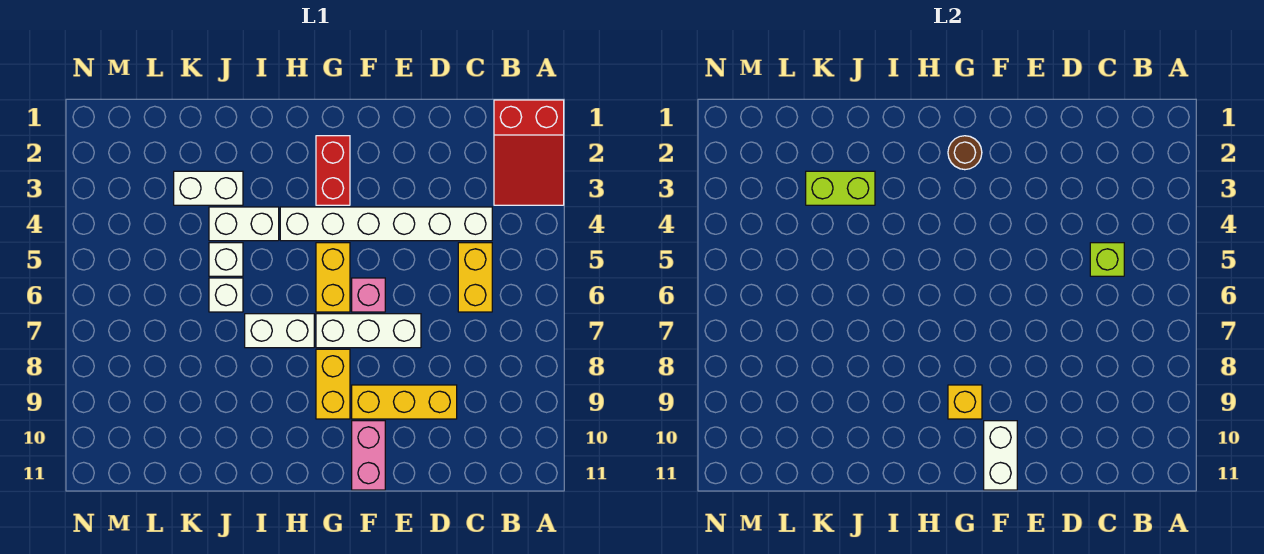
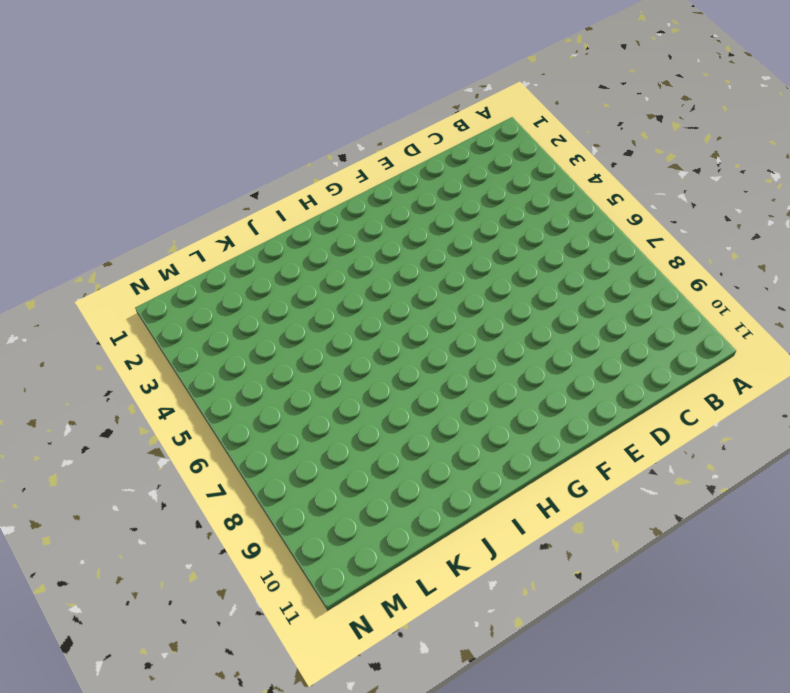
none -> red 2x3 slope [494,100,564,205]
none -> white 1x6 brick [280,207,492,241]
none -> yellow 1x2 brick [458,243,492,312]

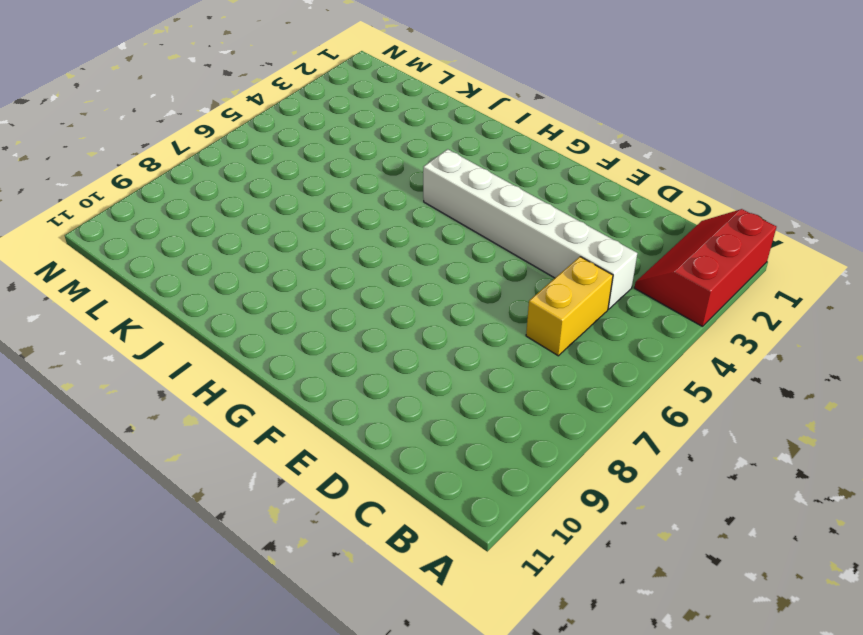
red 2x3 slope [635,209,776,327] -> red 2x3 slope turned to [494,100,564,205]
none -> yellow 1x3 brick [352,385,457,419]
none -> white 1x3 brick [316,314,421,348]
none -> pink 1x1 brick [352,278,385,312]

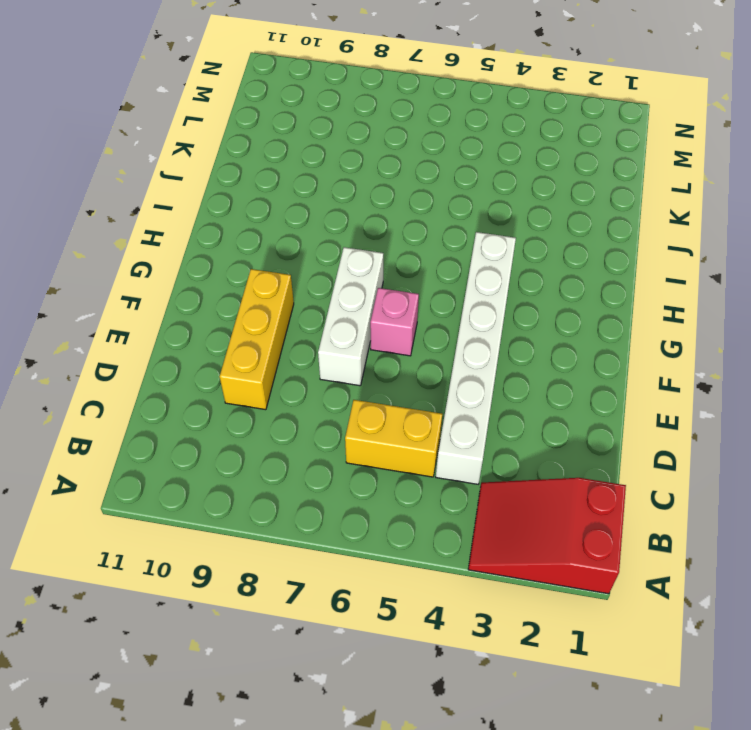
none -> pink 1x2 brick [352,421,385,490]
none -> red 1x2 brick [316,136,350,205]
none -> yellow 1x2 brick [316,243,350,312]

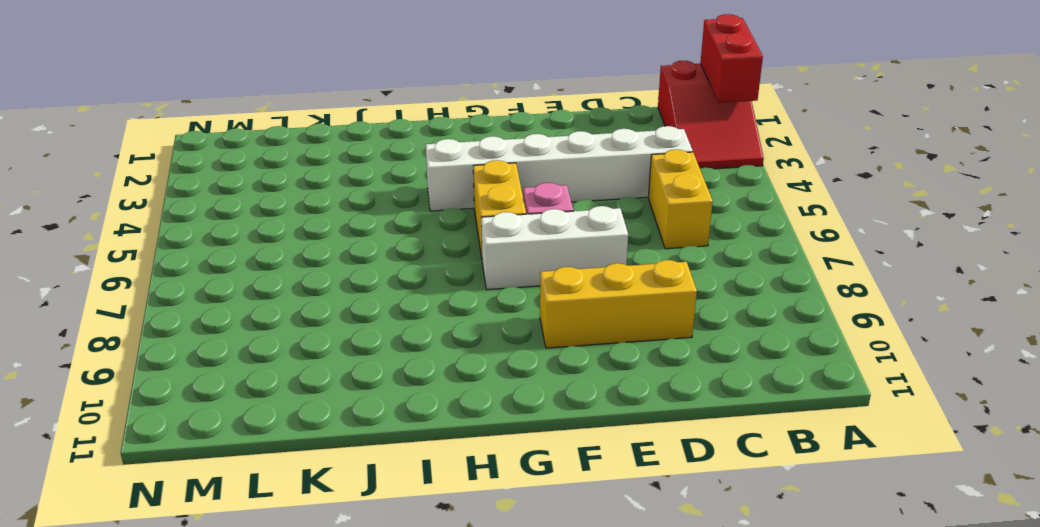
red 1x2 brick [700,14,763,103] -> red 1x2 brick moved to [316,136,350,205]
none -> pink 1x2 brick [352,421,385,490]
none -> yellow 1x2 brick [316,349,350,419]
none -> white 1x2 brick [245,314,314,348]

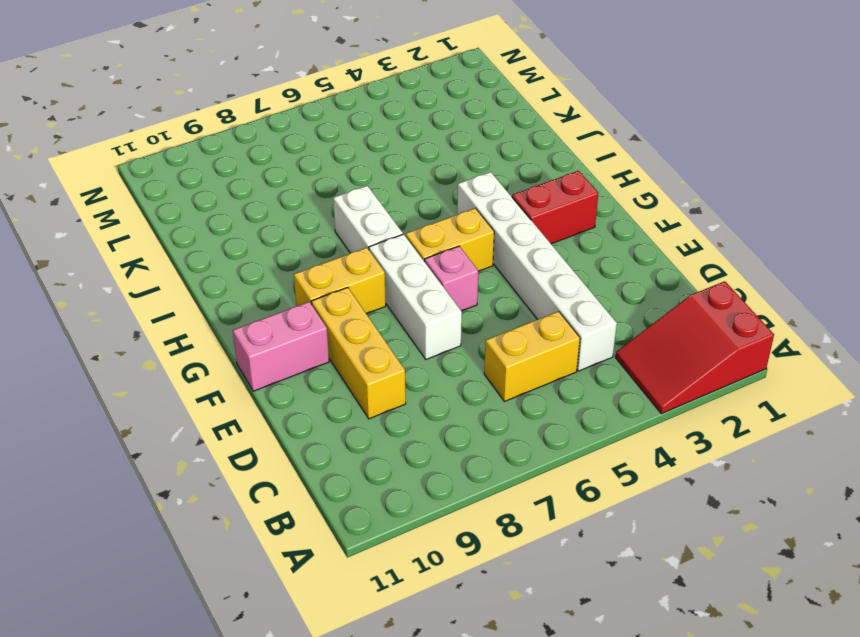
none -> white 1x2 brick [209,207,279,241]
none -> white 1x2 brick [174,171,243,205]
none -> white 1x1 brick [209,243,243,276]

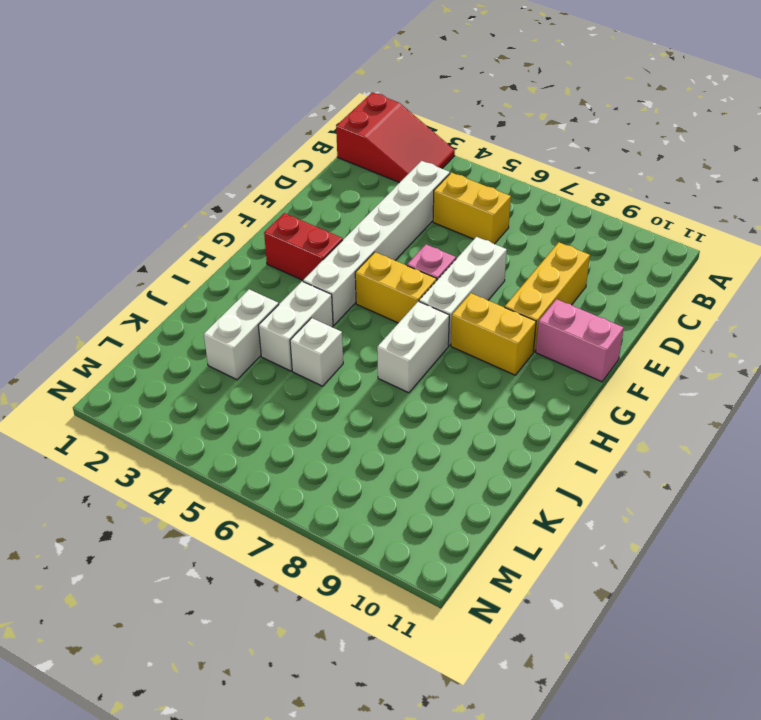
none -> white 1x1 brick [209,278,243,312]
none -> lime 1x1 brick [1090,243,1124,276]
none -> white 1x2 brick [984,421,1017,490]

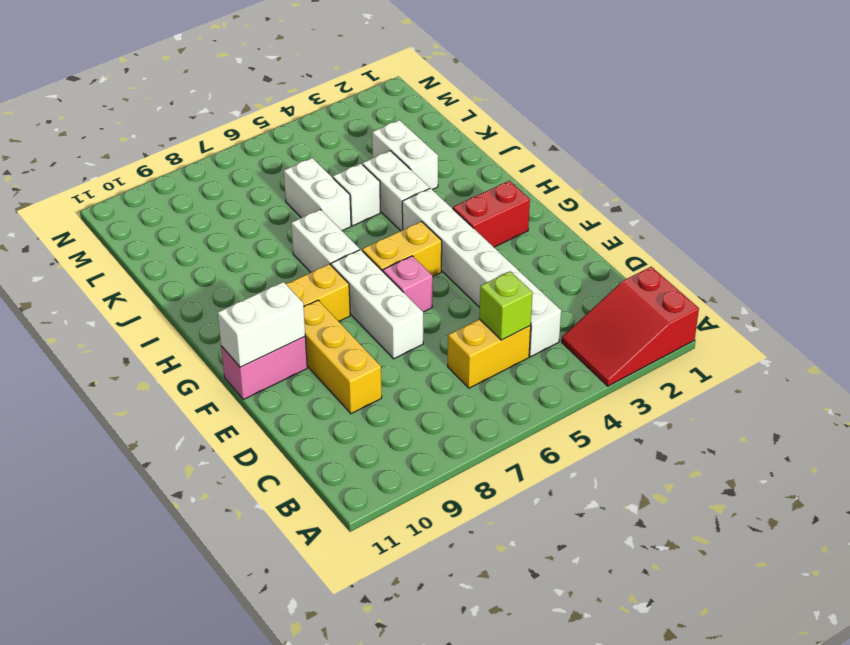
white 1x2 brick [284,158,351,231] -> white 1x1 brick [209,278,243,312]
none -> brown 1x1 round brick [948,136,982,170]
none -> yellow 1x1 brick [948,385,982,419]
none -> lime 1x2 brick [806,171,875,205]

